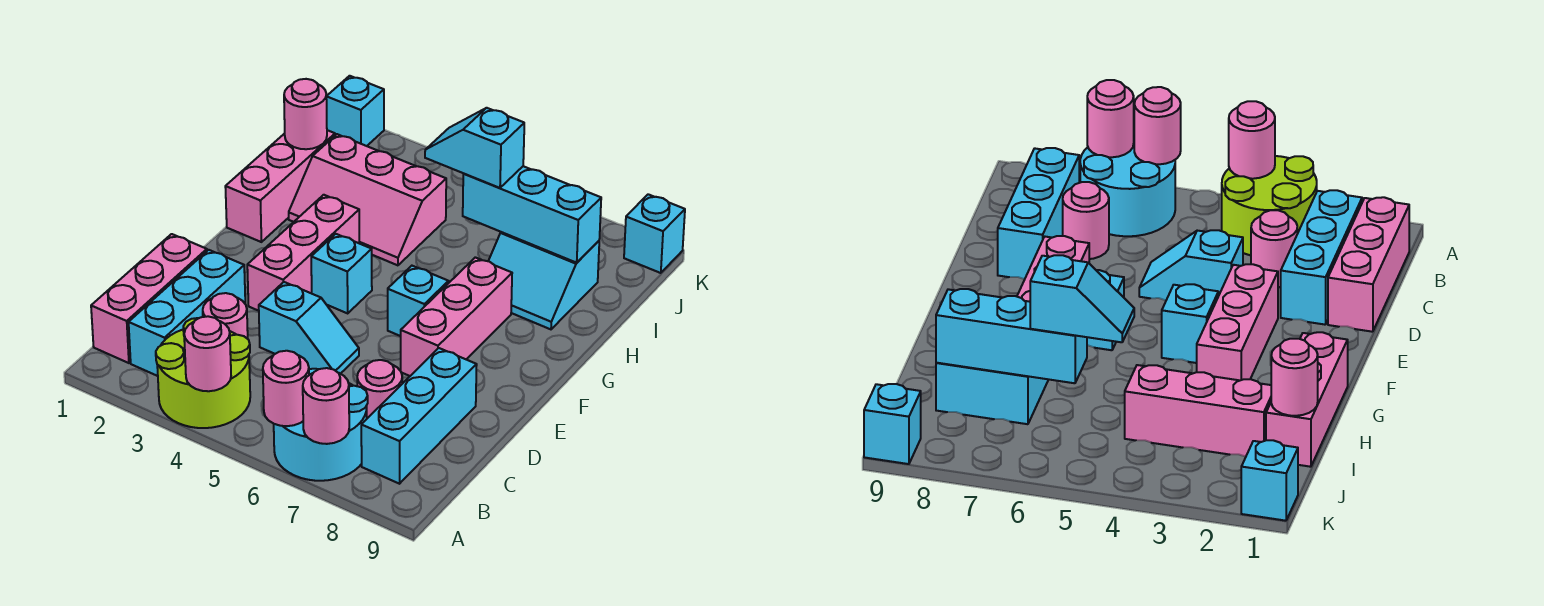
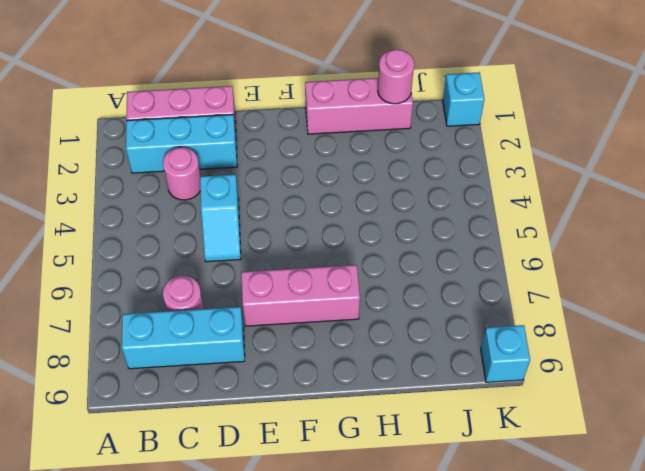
none -> lime 2x2 round brick [156,318,250,428]
none -> cyan 2x2 round brick [274,369,368,481]
none -> pink 1x3 brick [247,195,359,311]

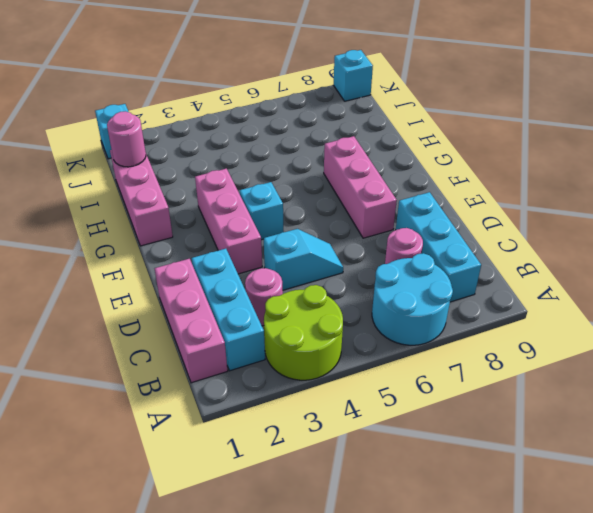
none -> cyan 1x1 brick [388,266,448,336]
none -> pink 2x3 slope [289,134,446,265]
none -> cyan 2x2 slope [489,232,599,329]

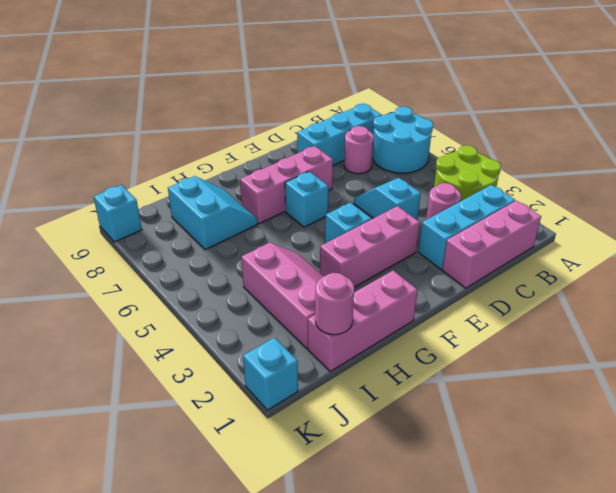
none -> pink 1x1 round brick [184,316,231,391]
none -> pink 1x1 round brick [263,351,309,426]
none -> pink 1x1 round brick [303,368,349,444]

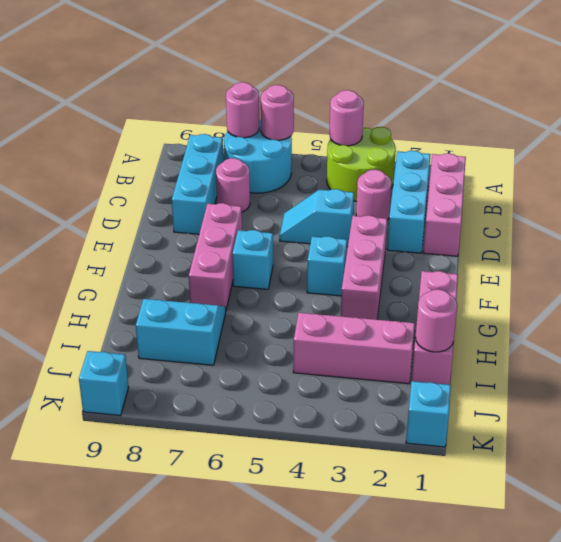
none -> cyan 1x3 brick [463,166,601,263]
none -> cyan 1x2 slope [425,108,524,188]

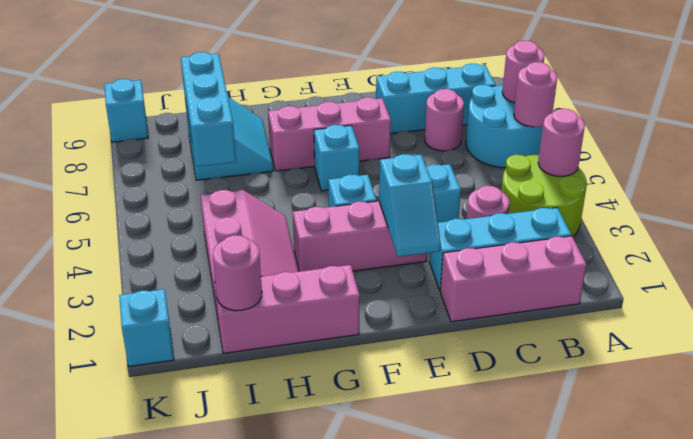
cyan 1x2 slope [379,154,441,257] -> cyan 1x2 slope moved to [425,108,524,188]

